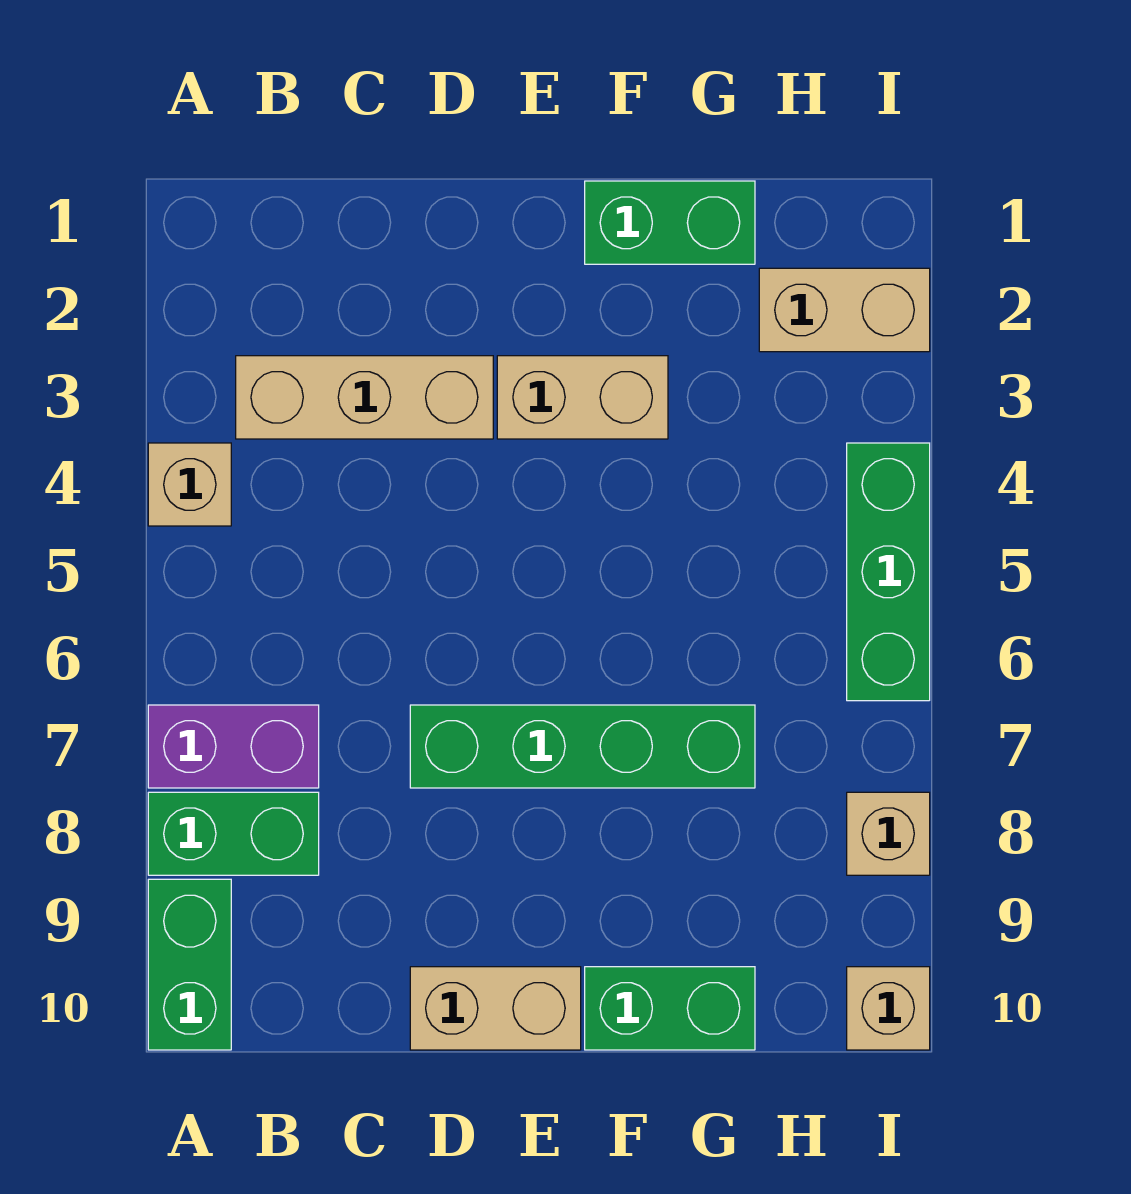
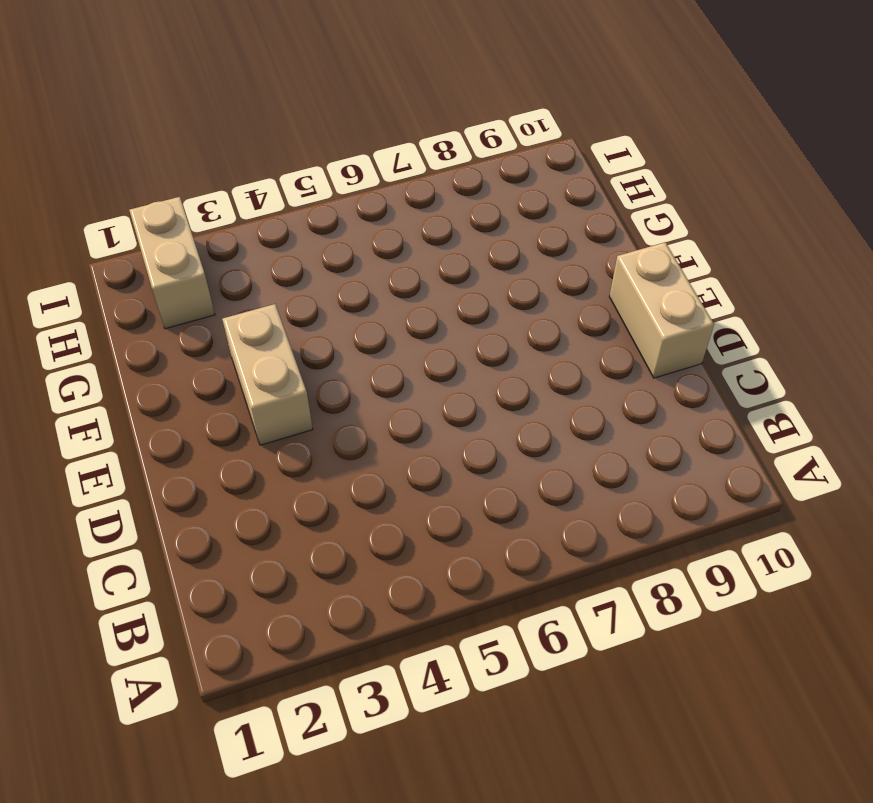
none -> tan 1x1 brick [148,443,231,526]
none -> purple 1x2 brick [148,705,319,788]
none -> green 1x2 brick [148,792,319,875]

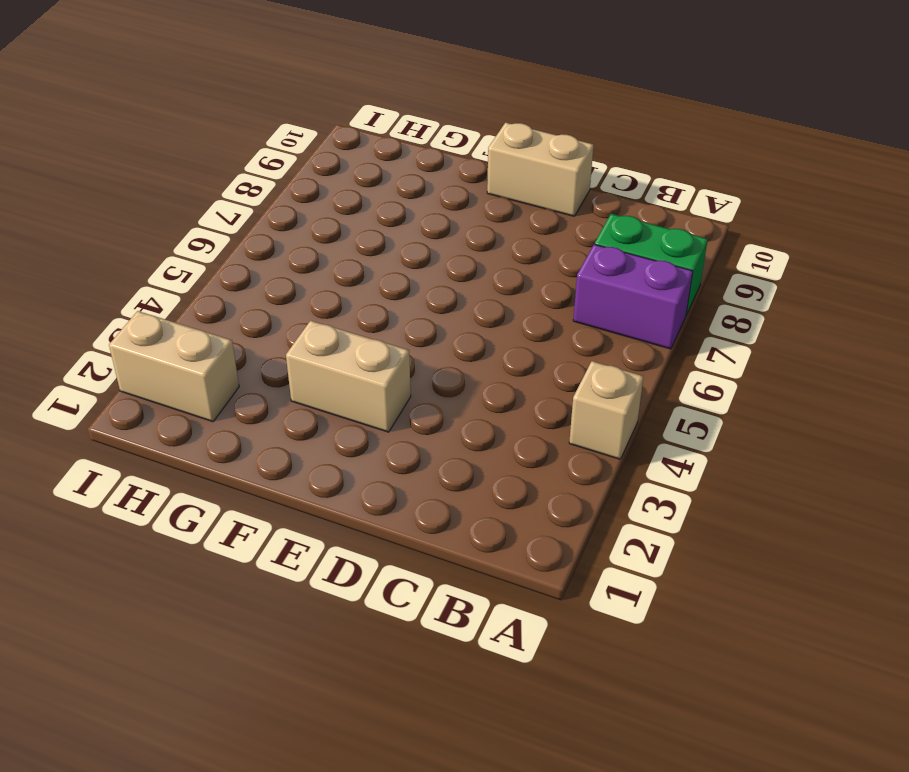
none -> green 1x2 brick [148,879,231,1050]
none -> tan 1x3 brick [236,356,493,439]
none -> green 1x4 brick [410,705,755,788]

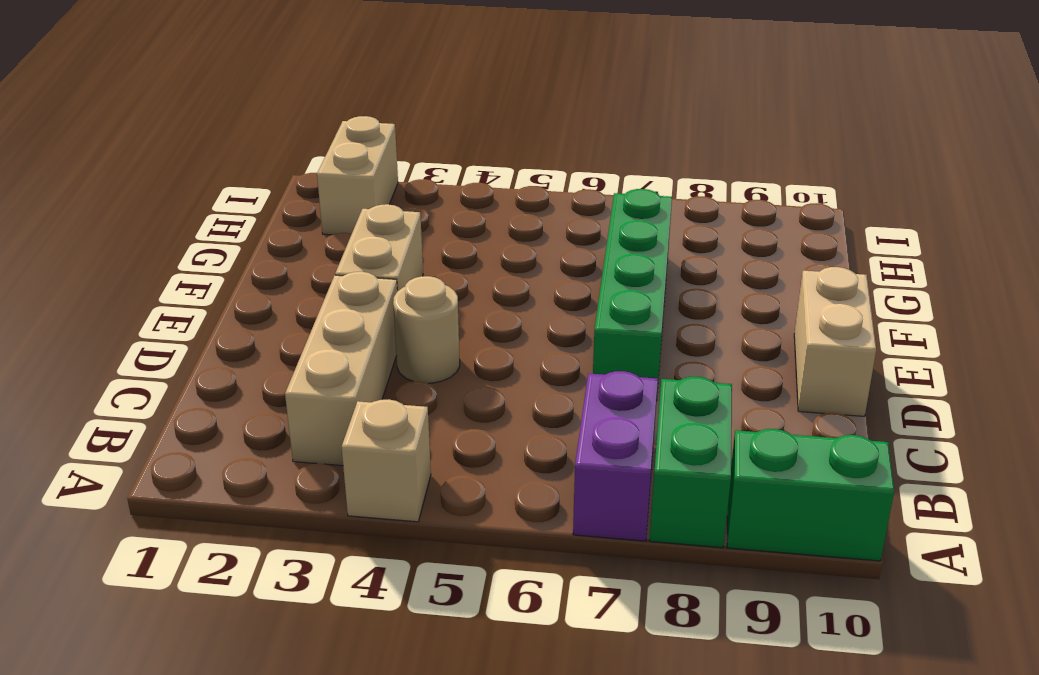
tan 1x1 round brick [393,276,460,383] -> none
none -> green 1x2 brick [585,181,755,264]
none -> green 1x2 brick [585,967,755,1050]
none -> green 1x3 brick [847,443,930,701]

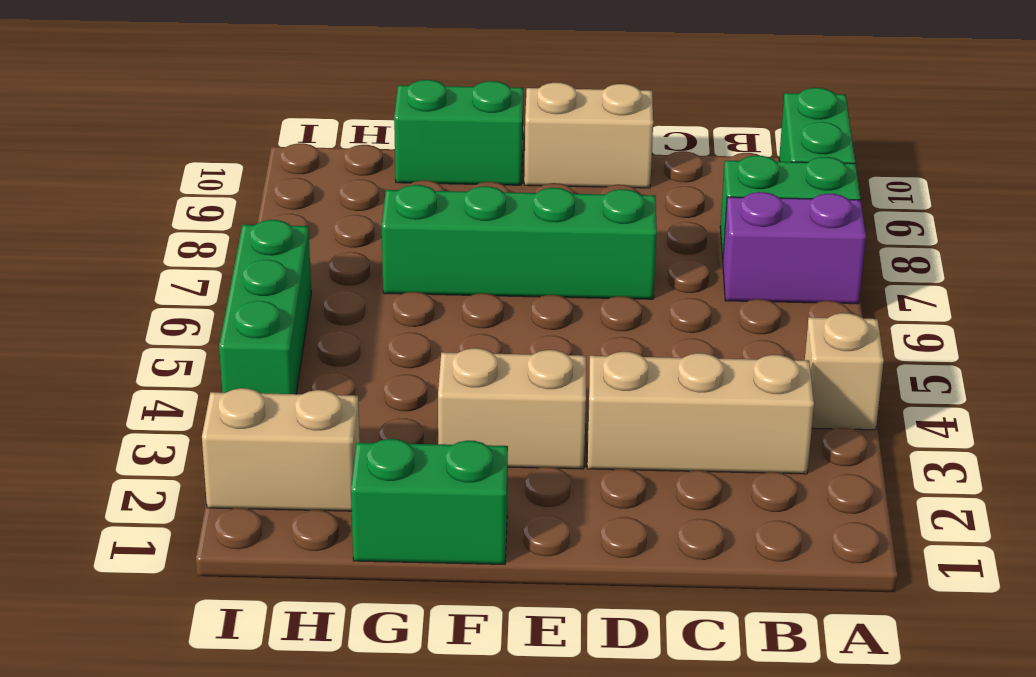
none -> tan 1x1 brick [847,792,930,875]
none -> tan 1x1 brick [847,967,930,1050]

